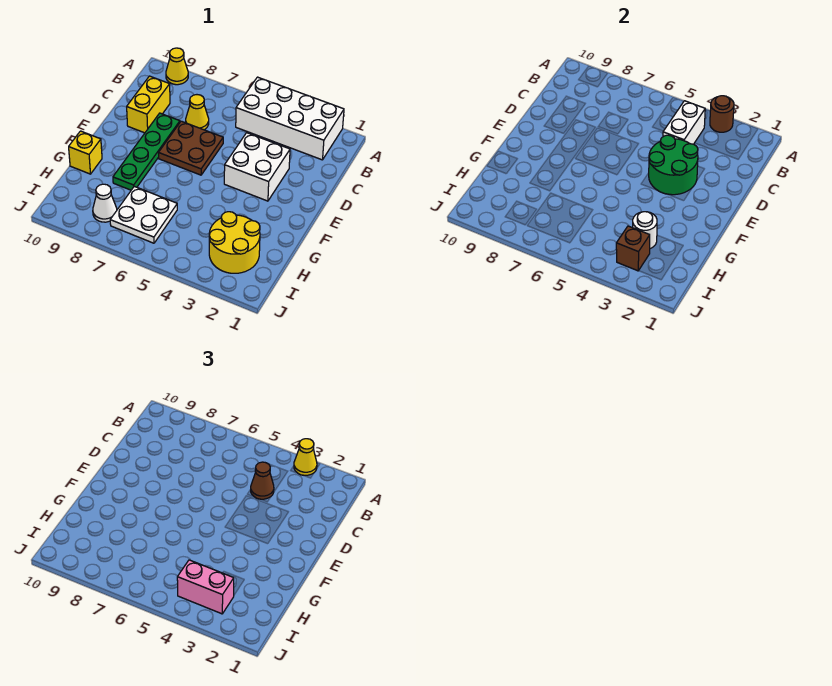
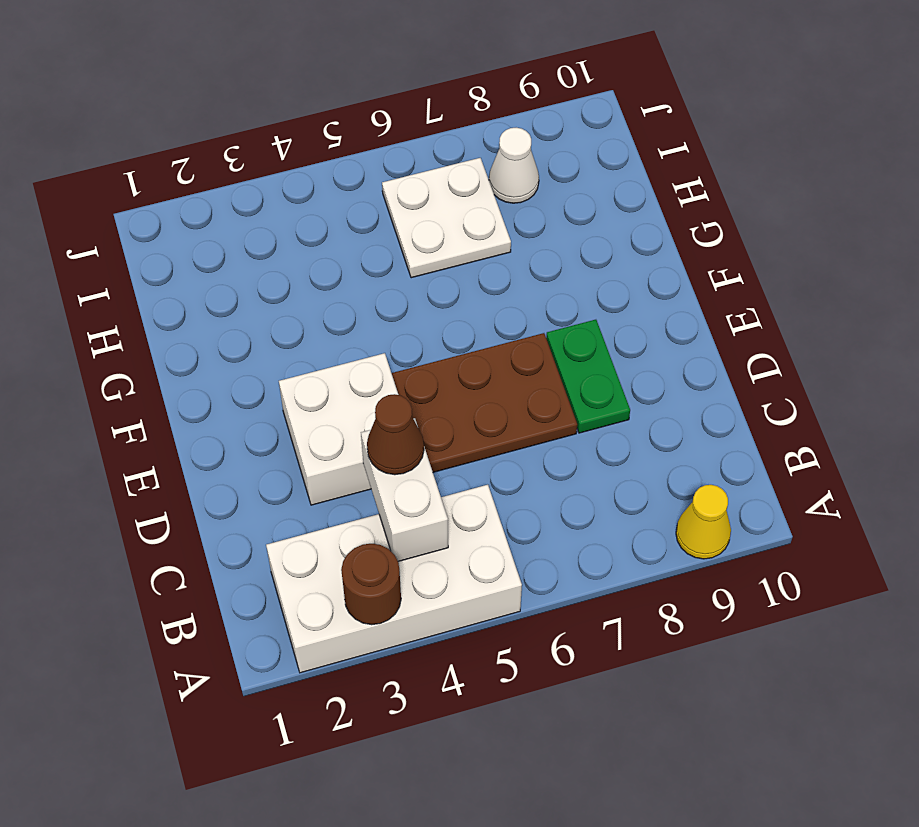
brown 2x3 plate [392,333,577,472] -> brown 2x2 plate [159,121,223,175]
green 1x2 plate [546,320,630,433] -> green 1x4 plate [113,113,180,190]
none -> yellow 1x1 cone [186,95,209,130]
none -> yellow 1x2 brick [127,76,170,133]
none -> yellow 1x1 brick [69,131,102,174]

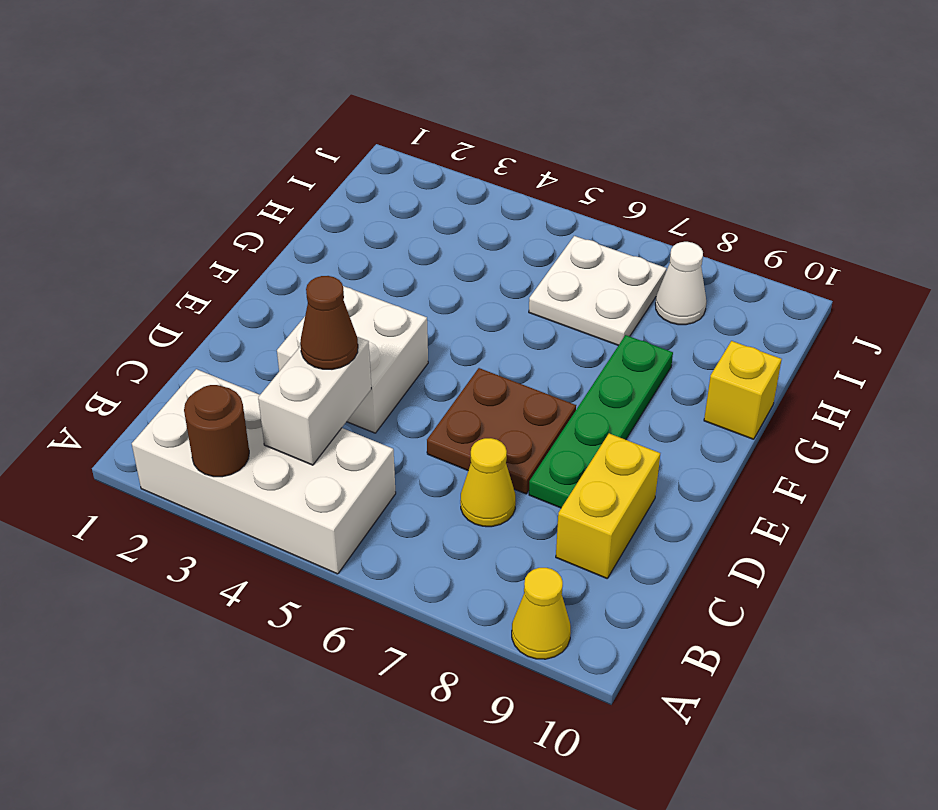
none -> yellow 2x2 round brick [209,212,260,273]
none -> green 2x2 round brick [649,135,698,195]
none -> white 1x1 round brick [633,212,657,249]

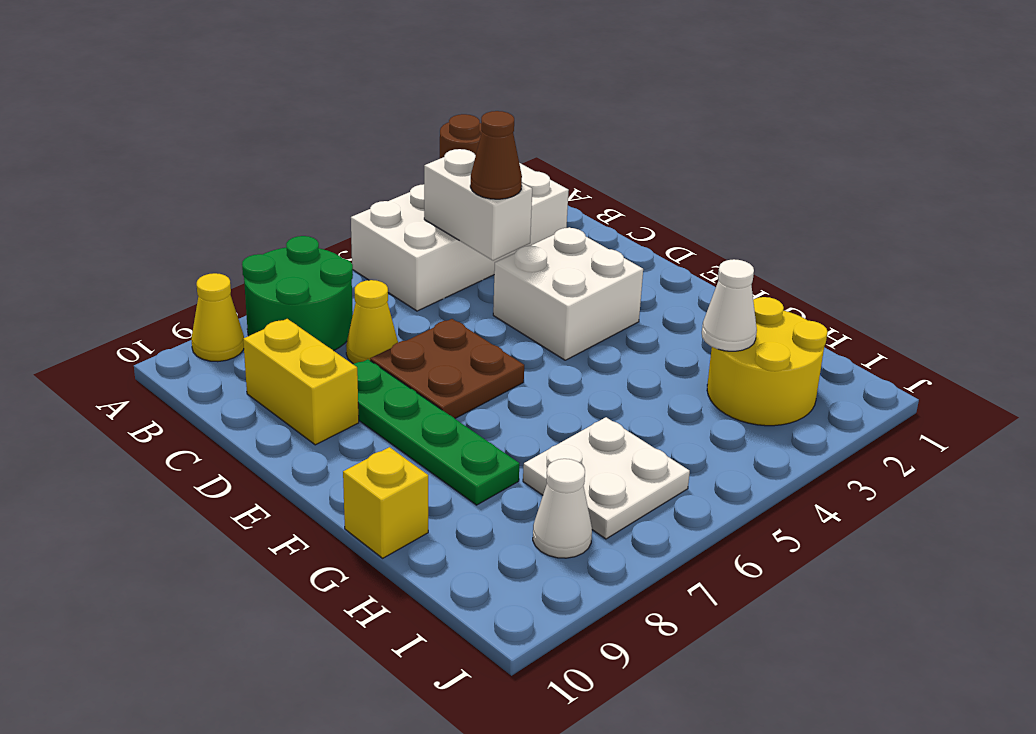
green 2x2 round brick [242,236,353,351] -> green 2x2 round brick moved to [649,135,698,195]
white 1x1 cone [702,259,757,351] -> white 1x1 round brick [633,212,657,249]
none -> brown 1x1 brick [616,226,650,271]
none -> yellow 1x1 cone [294,439,317,475]
none -> pink 1x2 brick [177,560,234,614]

